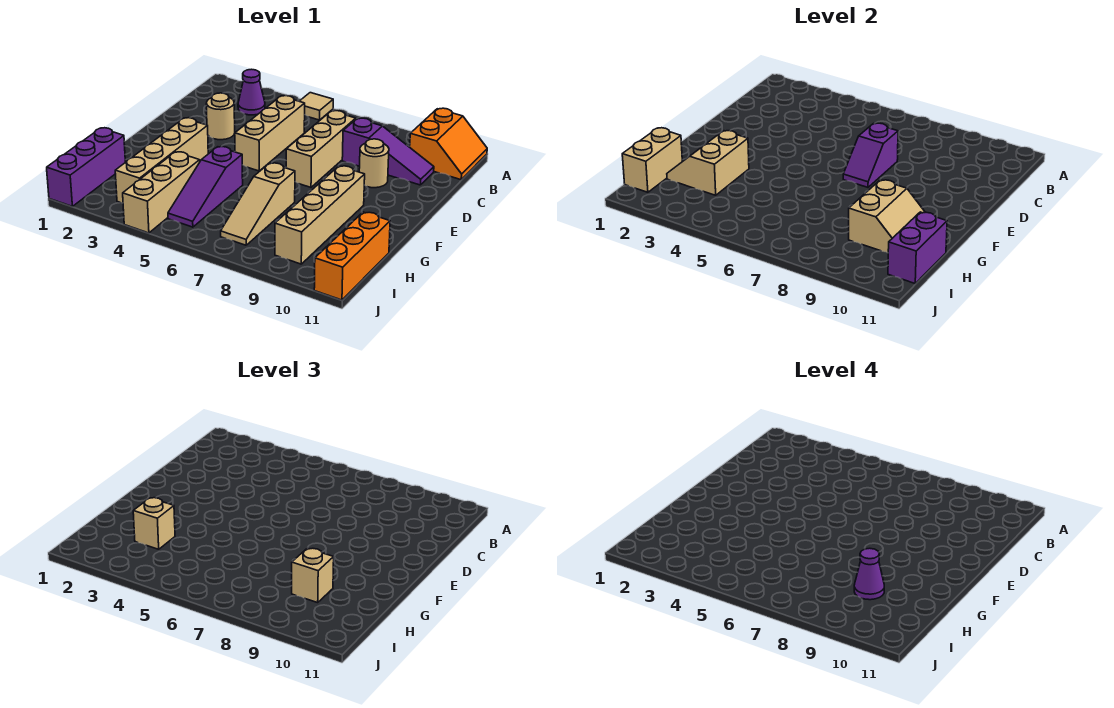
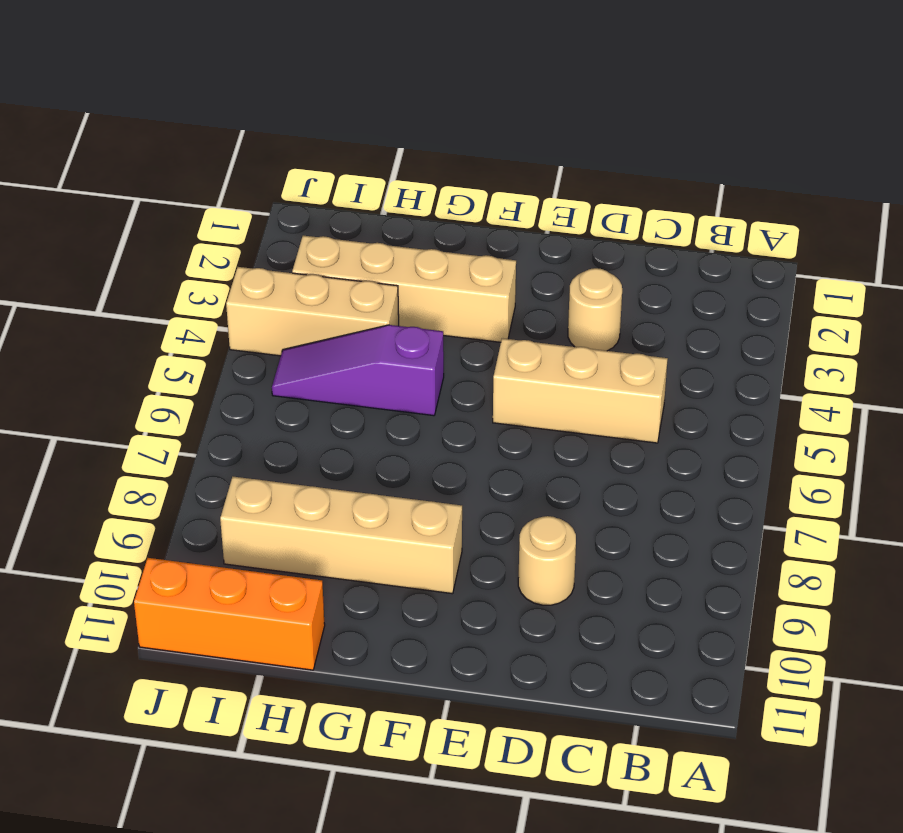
none -> tan 1x1 tile [299,93,333,120]
none -> orange 2x2 slope [410,108,487,180]
none -> purple 1x1 cone [238,69,265,115]

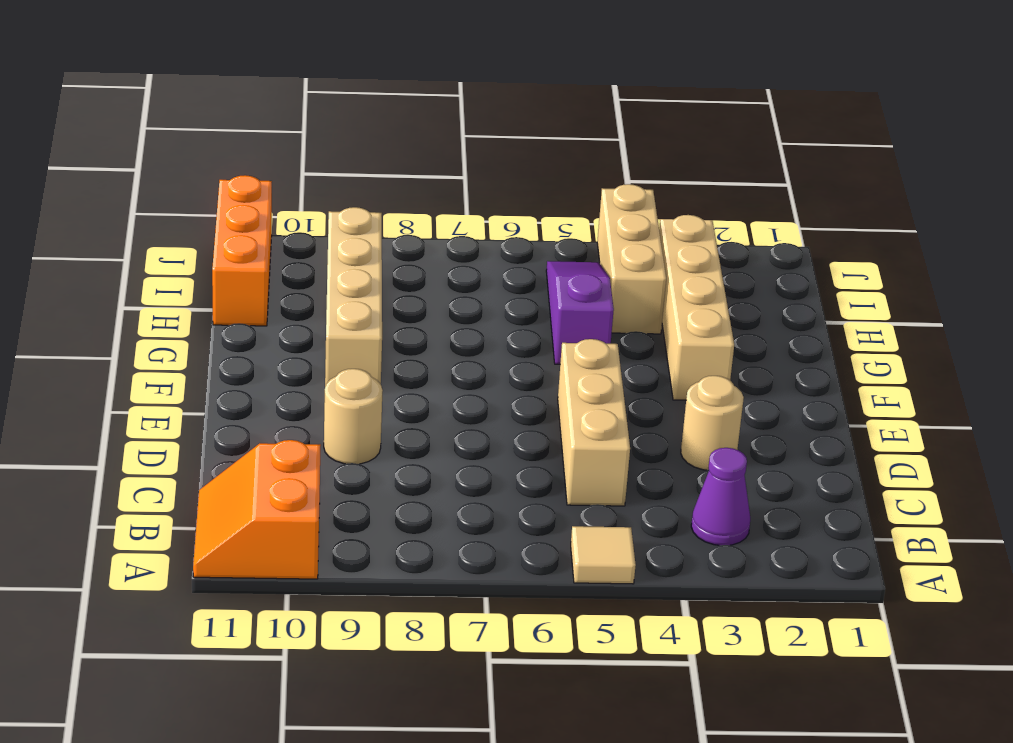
none -> tan 1x3 brick [286,111,356,187]
none -> purple 1x3 slope [342,118,434,185]
none -> tan 1x3 slope [221,163,295,245]

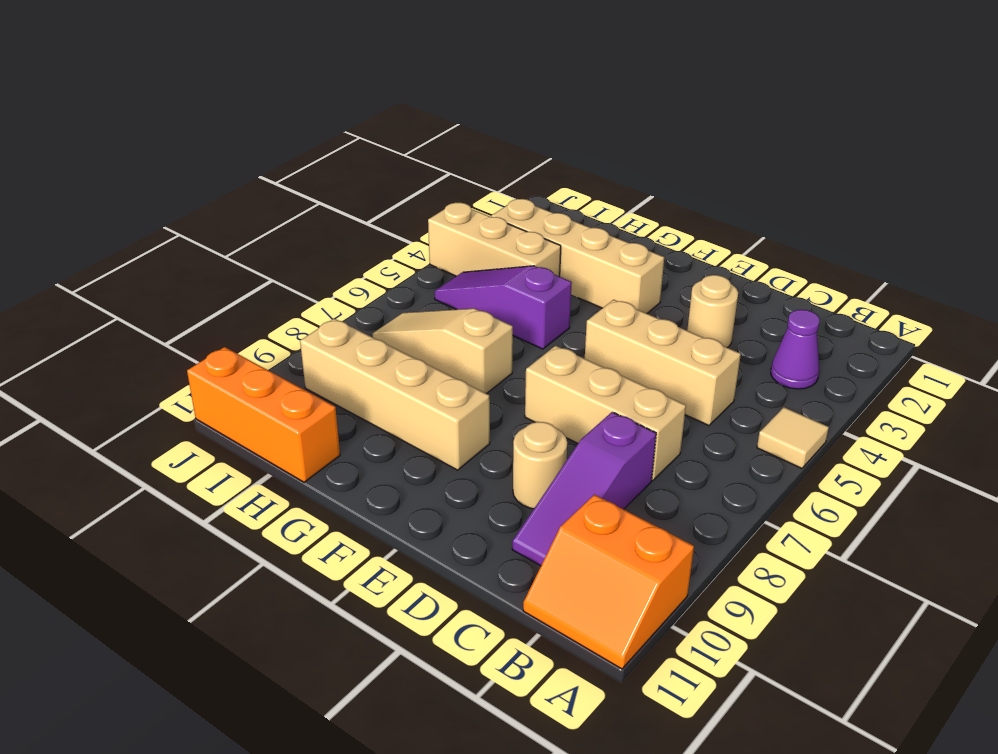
none -> purple 1x3 brick [47,128,125,206]
none -> purple 1x2 slope [843,123,898,187]
none -> tan 2x2 slope [667,131,749,195]

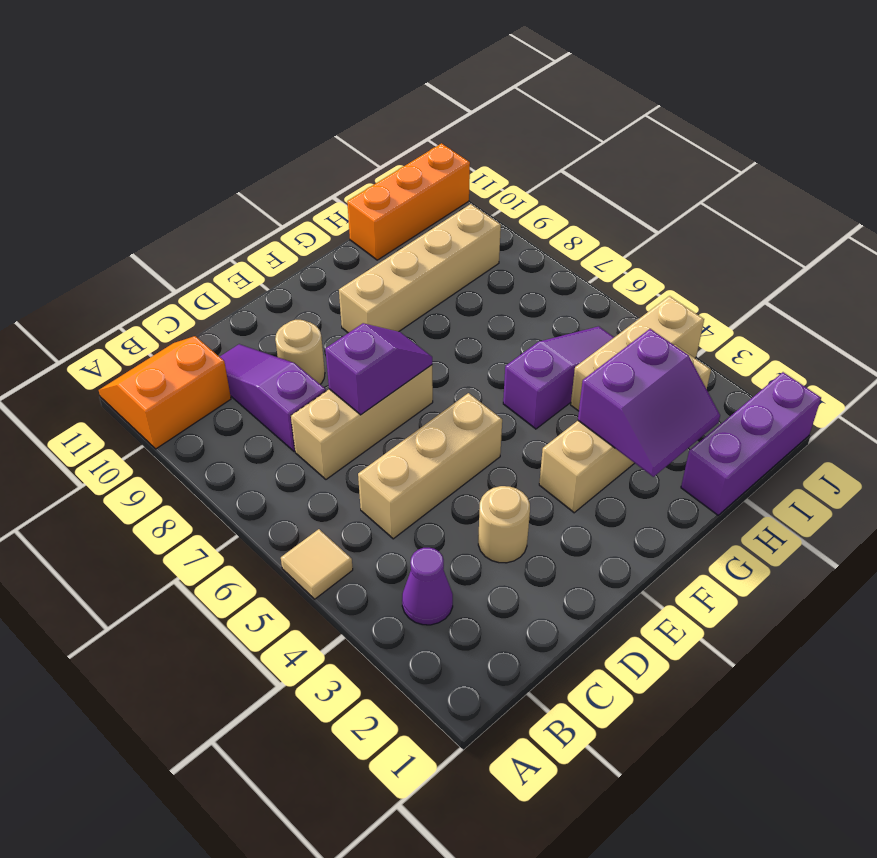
purple 2x2 slope [578,329,720,477] -> tan 2x2 slope [667,131,749,195]
none -> tan 1x3 slope [221,163,295,245]
none -> tan 2x2 slope [849,180,925,253]
none -> tan 1x2 brick [622,128,682,192]

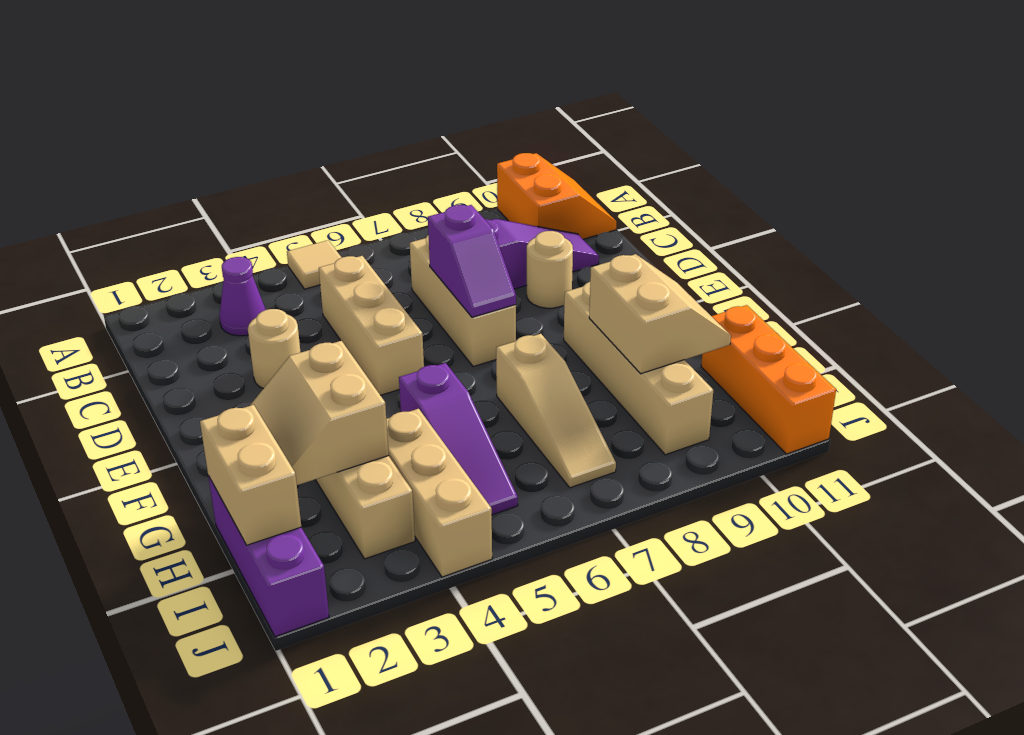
none -> purple 1x2 brick [888,212,947,283]
none -> tan 1x1 brick [133,498,175,549]
none -> tan 1x1 brick [292,548,334,603]

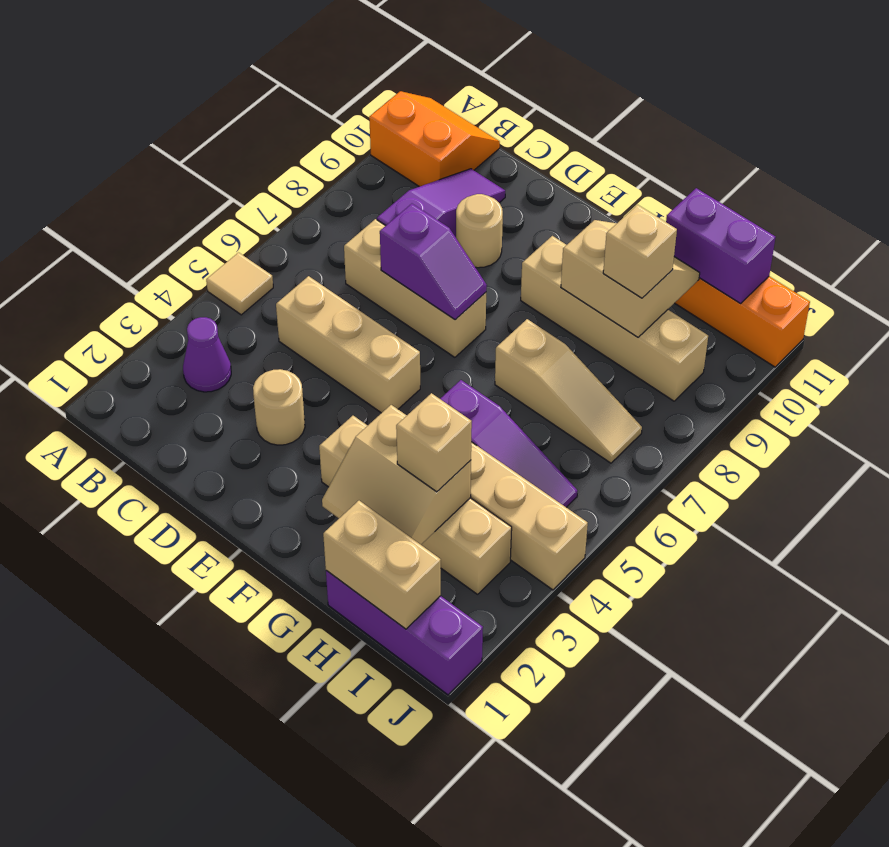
none -> purple 1x1 cone [854,548,884,600]

